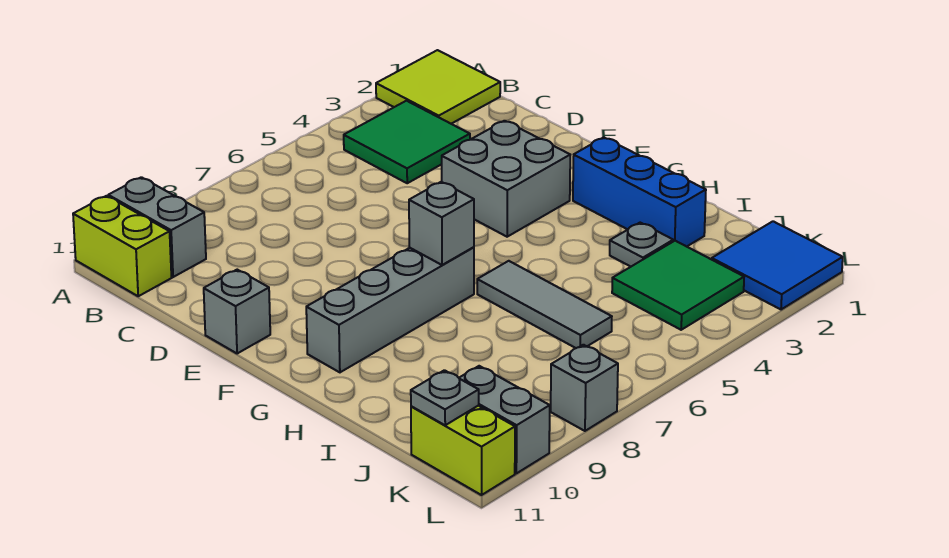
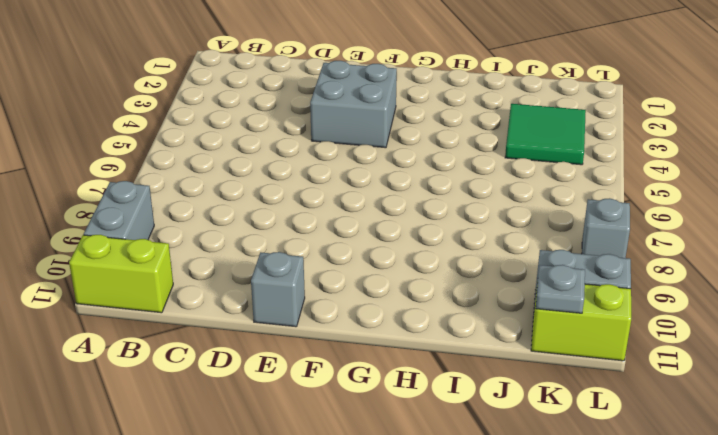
grey 1x2 brick [84,181,154,240] -> grey 1x2 brick turned to [108,177,206,277]
none -> lime 2x2 tile [376,50,500,124]
none -> green 2x2 tile [344,101,470,183]
none -> blue 1x3 brick [573,137,706,247]

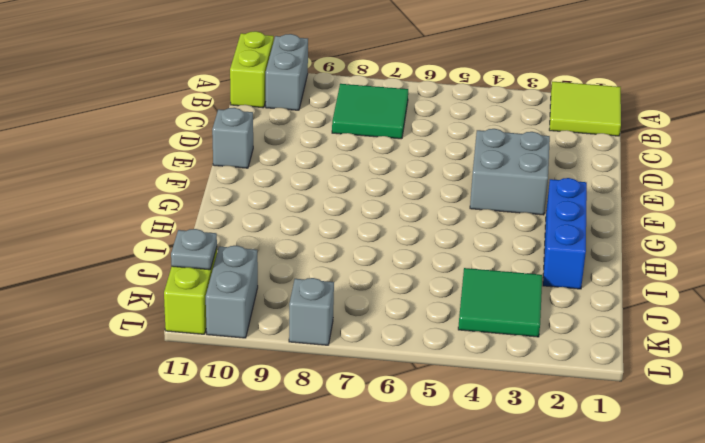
green 2x2 tile [332,84,408,139] -> green 2x2 tile moved to [344,101,470,183]
none -> grey 1x4 brick [306,247,474,372]
none -> grey 1x3 tile [477,261,612,348]
none -> grey 1x1 plate [610,223,673,267]

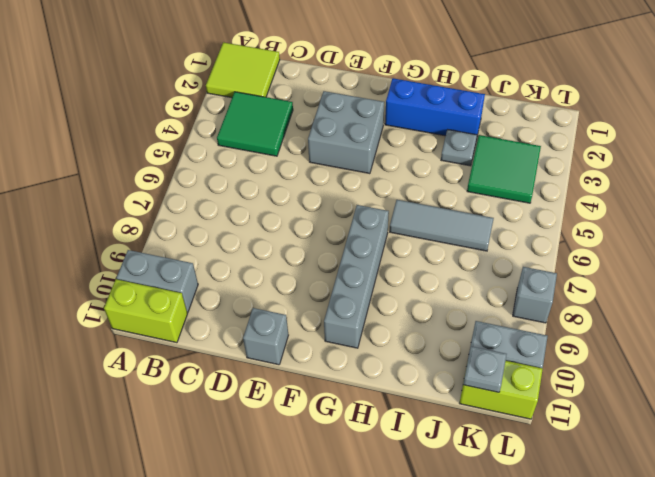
none -> blue 2x2 tile [712,221,843,310]
none -> grey 1x1 brick [409,182,474,265]

